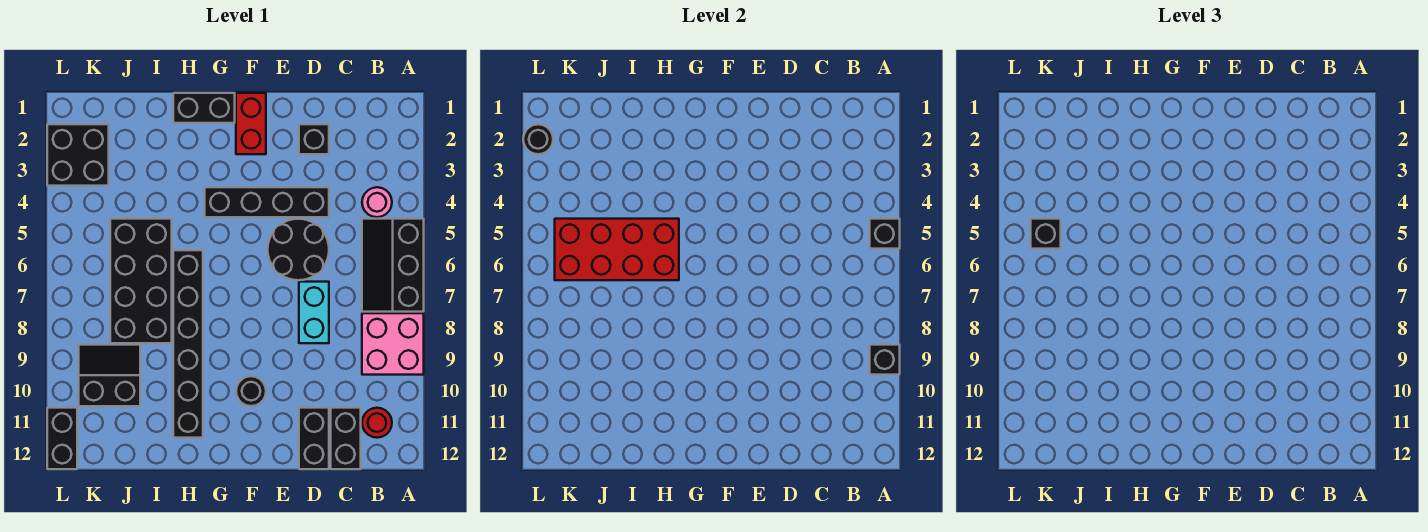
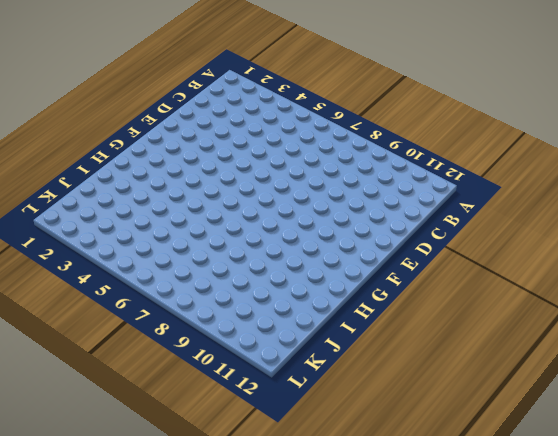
none -> black 2x3 slope [362,219,424,312]
none -> pink 2x2 brick [362,313,424,375]
none -> pink 1x1 round brick [362,187,392,217]

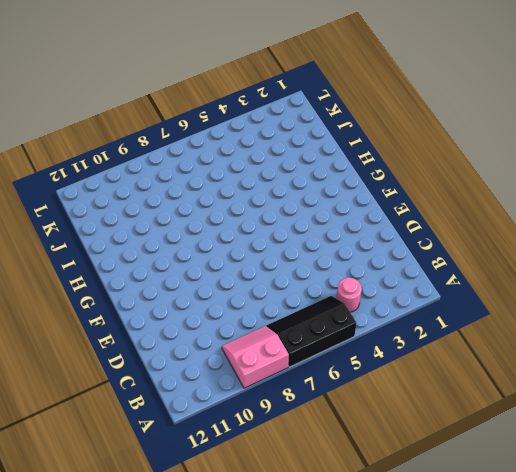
pink 2x2 slope [222,326,289,388] -> pink 2x2 brick [362,313,424,375]
none -> red 1x1 round brick [362,408,392,438]
none -> black 1x2 brick [331,408,361,469]
none -> black 1x1 brick [299,124,329,154]

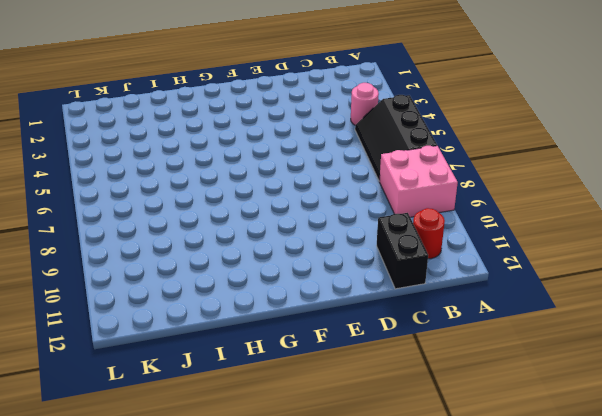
none -> black 1x1 brick [299,124,329,154]
none -> black 1x4 brick [205,187,329,217]
none -> black 2x2 round brick [268,219,329,280]

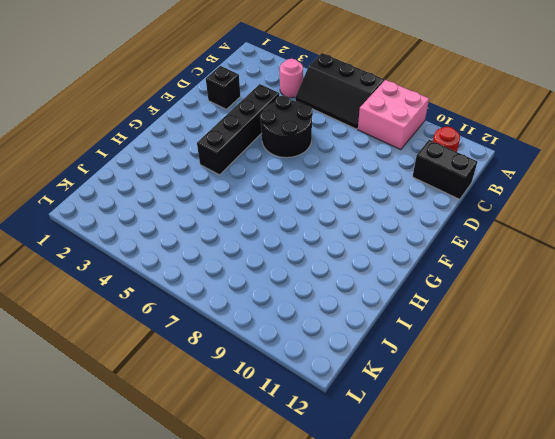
none -> cyan 1x2 brick [299,282,329,343]
none -> black 1x2 brick [299,408,329,469]
none -> red 1x2 brick [236,93,266,154]

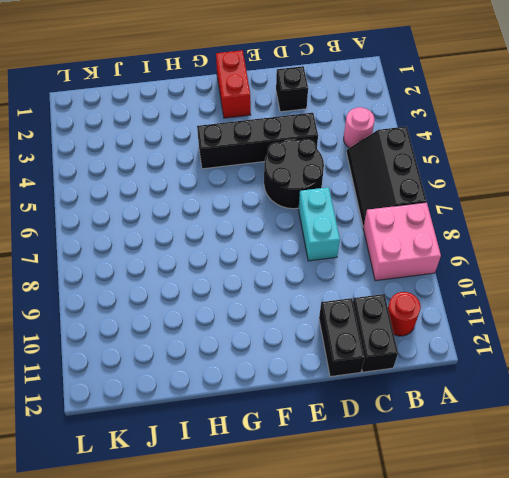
none -> black 1x1 round brick [236,376,266,406]
none -> black 1x2 brick [173,93,235,123]
none -> black 1x6 brick [173,250,203,438]

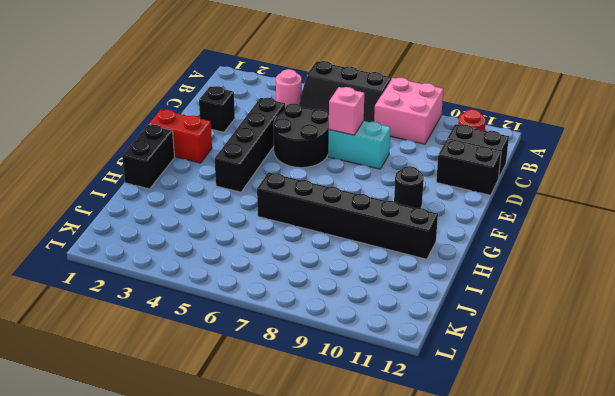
pink 1x1 brick [329,87,364,135] -> none
none -> black 2x4 brick [110,219,172,343]
none -> black 2x2 slope [79,345,140,406]
none -> black 2x2 brick [47,124,109,186]

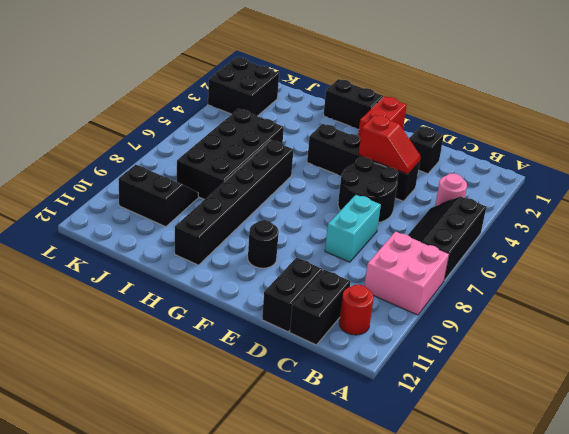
red 1x2 slope [359,115,421,174] -> none
none -> black 1x2 brick [47,408,77,469]
none -> black 1x1 brick [870,219,900,249]
none -> black 1x1 brick [870,345,900,375]

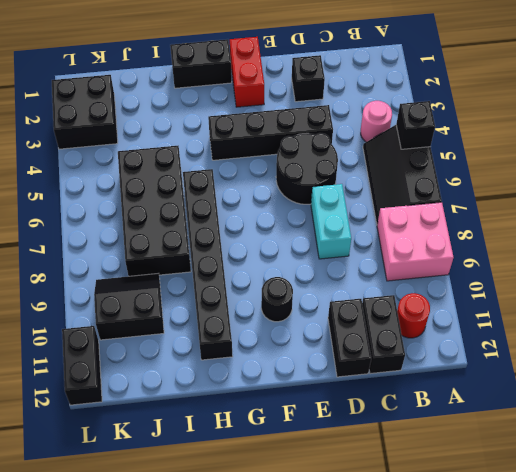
none -> black 1x1 brick [870,345,900,375]
none -> red 2x4 brick [555,219,679,280]
none -> black 1x1 round brick [523,124,553,154]

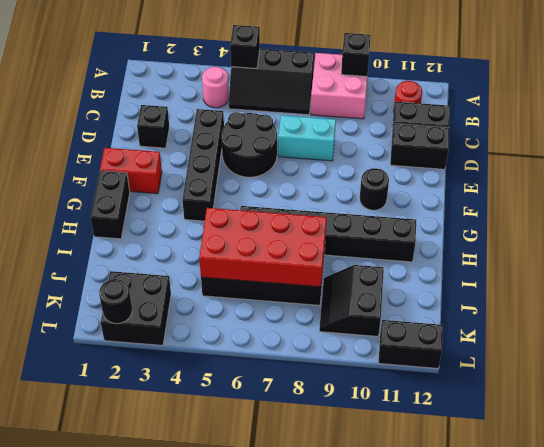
red 2x4 brick [199,208,327,287] -> red 2x4 brick turned to [555,219,679,280]
none -> black 1x1 brick [1031,219,1061,249]

